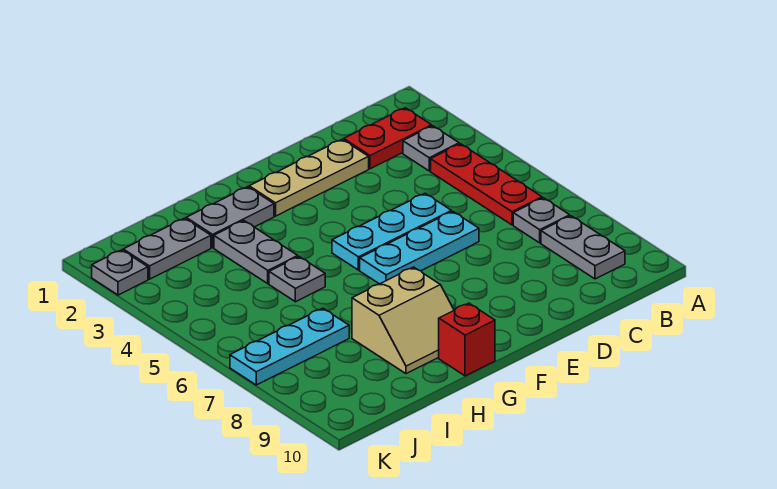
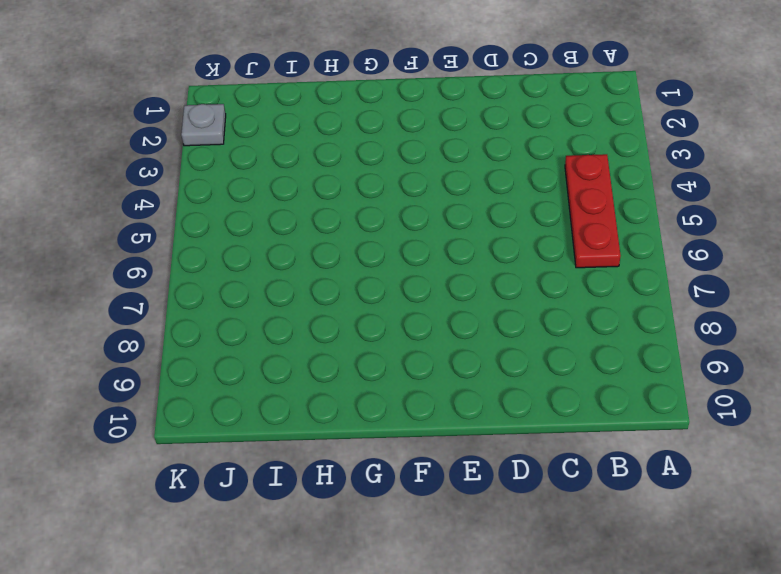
none -> red 1x2 plate [344,108,432,169]
none -> grey 1x1 plate [403,126,459,171]
none -> grey 1x1 plate [513,198,570,243]

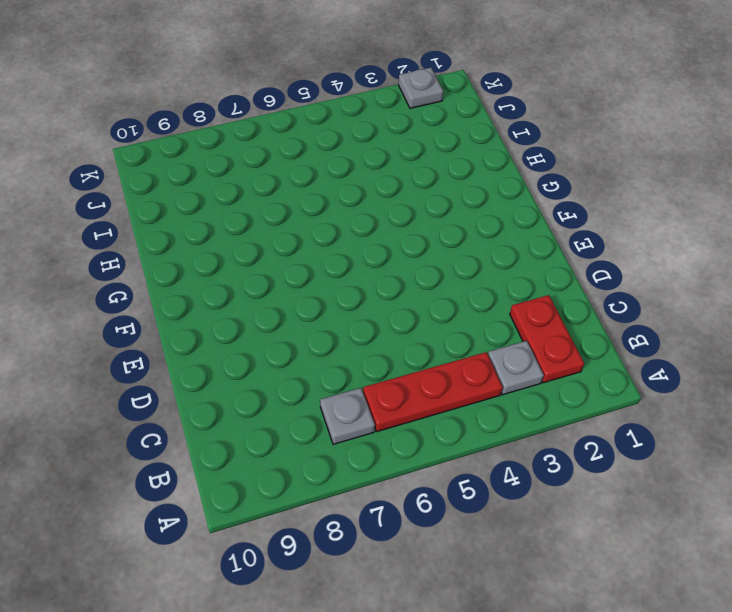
none -> grey 1x2 plate [541,216,625,279]
none -> tan 1x3 plate [249,139,369,216]
none -> cyan 1x3 plate [332,193,451,270]

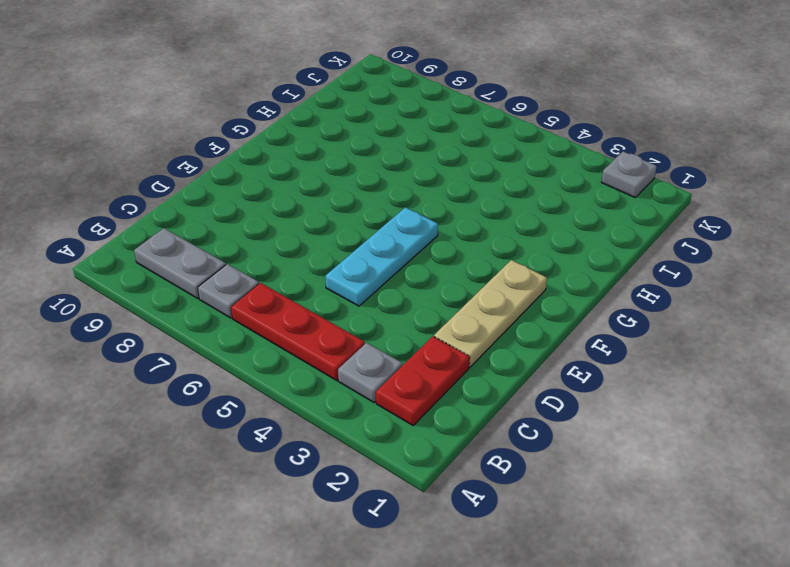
none -> cyan 1x3 plate [360,211,479,284]
none -> grey 1x2 plate [186,187,274,248]
none -> tan 2x2 slope [352,267,454,374]

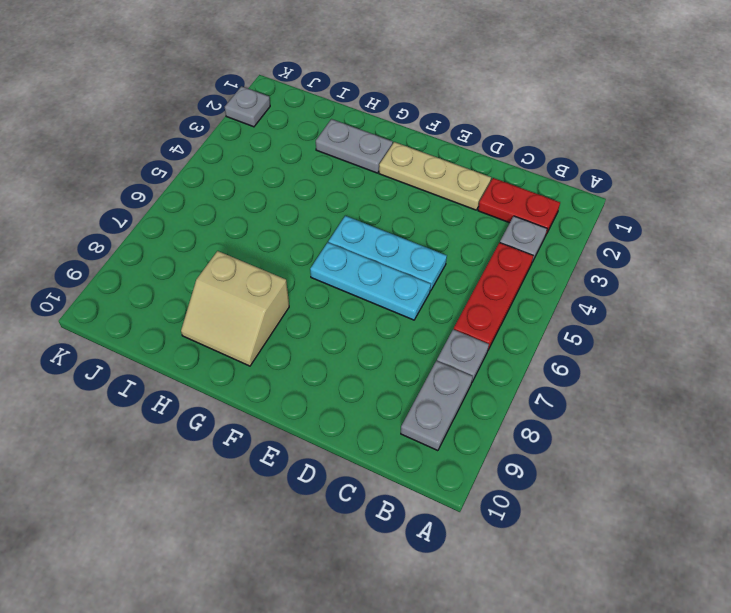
none -> red 1x1 brick [439,303,495,376]
none -> grey 1x2 plate [214,221,298,284]
none -> grey 1x1 plate [269,257,325,302]

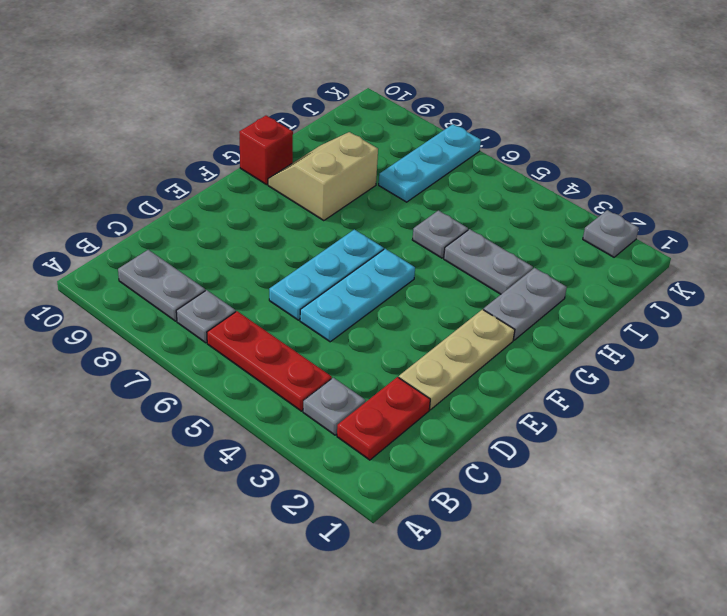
none -> grey 1x2 plate [123,218,211,279]

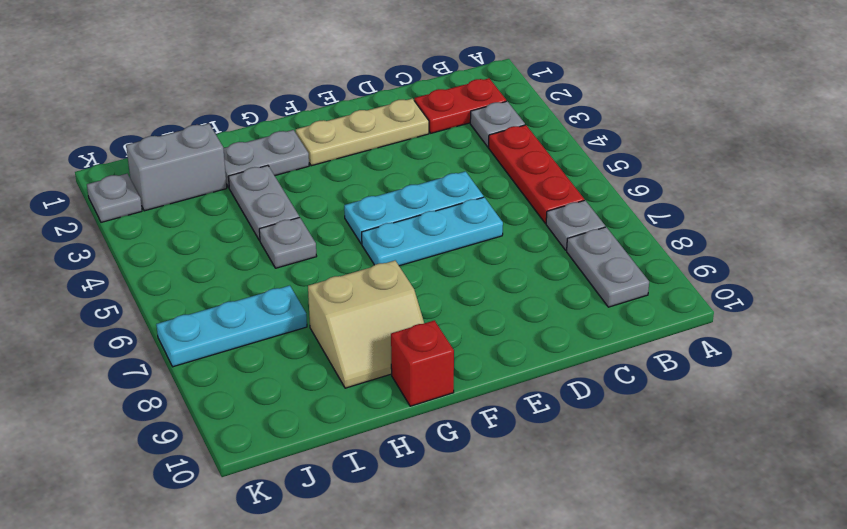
grey 1x2 brick [126,124,227,211] -> grey 1x2 plate [123,218,211,279]

